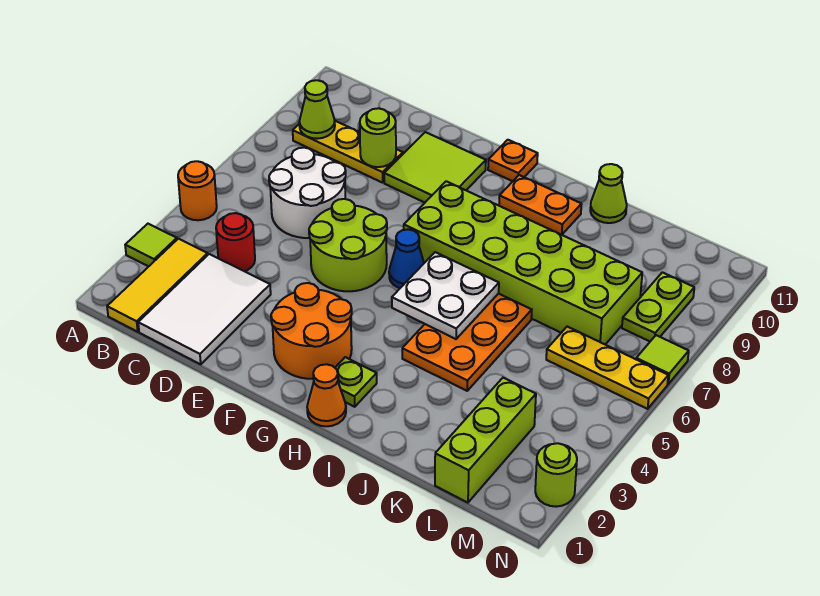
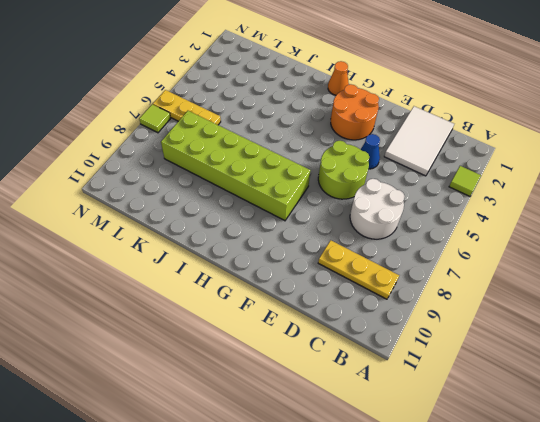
blue 1x1 cone [361,134,380,169] -> blue 1x1 cone moved to [389,229,424,288]
none -> orange 1x1 round brick [178,161,217,220]
none -> yellow 1x3 tile [107,239,208,332]
none -> red 1x1 round brick [216,213,255,271]

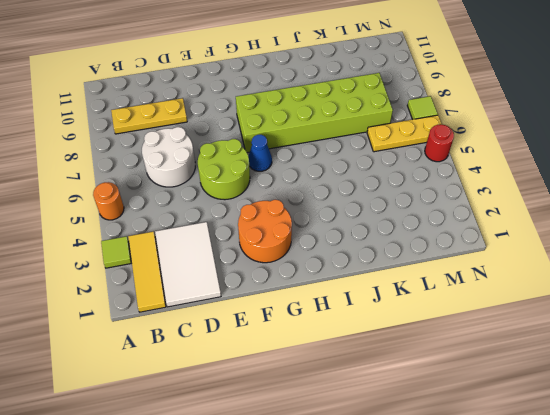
red 1x1 round brick [425,124,454,162] -> red 1x1 round brick moved to [216,213,255,271]
none -> lime 2x2 tile [384,132,486,203]
none -> orange 1x1 plate [488,140,538,181]
none -> orange 1x1 cone [307,364,346,426]

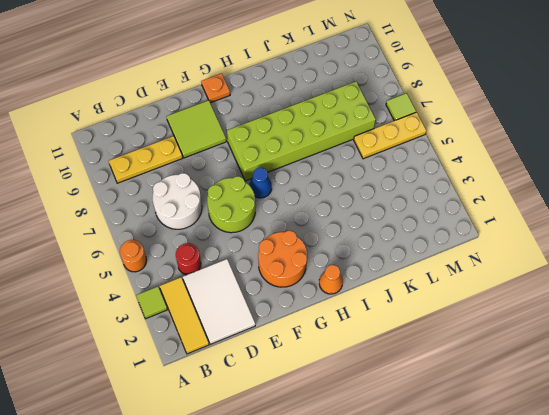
none -> lime 1x1 plate [335,357,377,407]
none -> orange 1x2 plate [499,175,582,235]
none -> orange 2x3 plate [402,293,532,391]

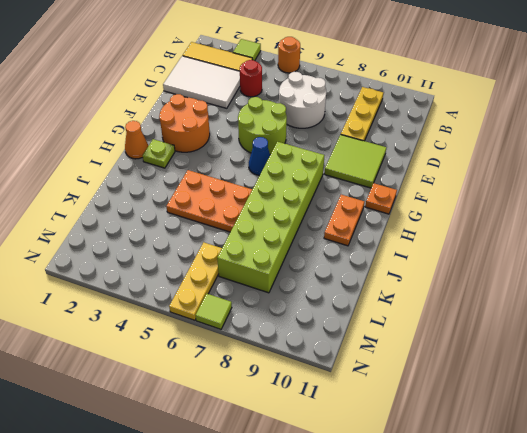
none -> lime 1x1 cone [590,164,627,223]
none -> lime 1x3 brick [435,378,536,503]
none -> lime 1x2 plate [622,272,694,341]

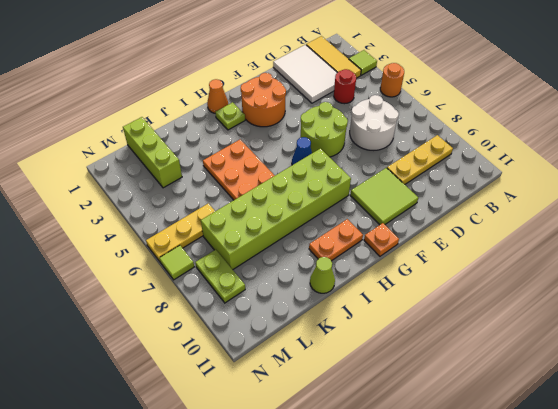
none -> lime 1x1 round brick [535,443,577,507]
none -> lime 1x1 cone [299,80,335,139]
none -> lime 1x1 round brick [360,108,396,167]

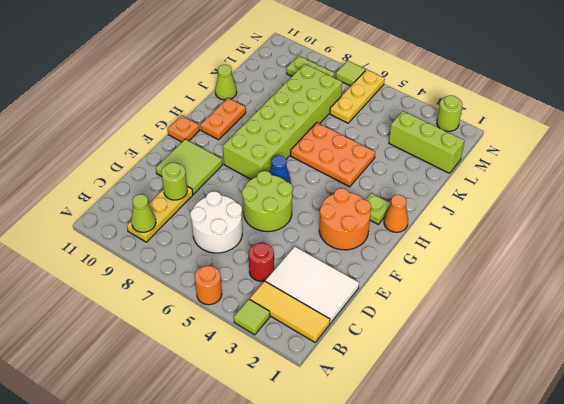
none -> white 2x2 plate [392,252,499,339]

